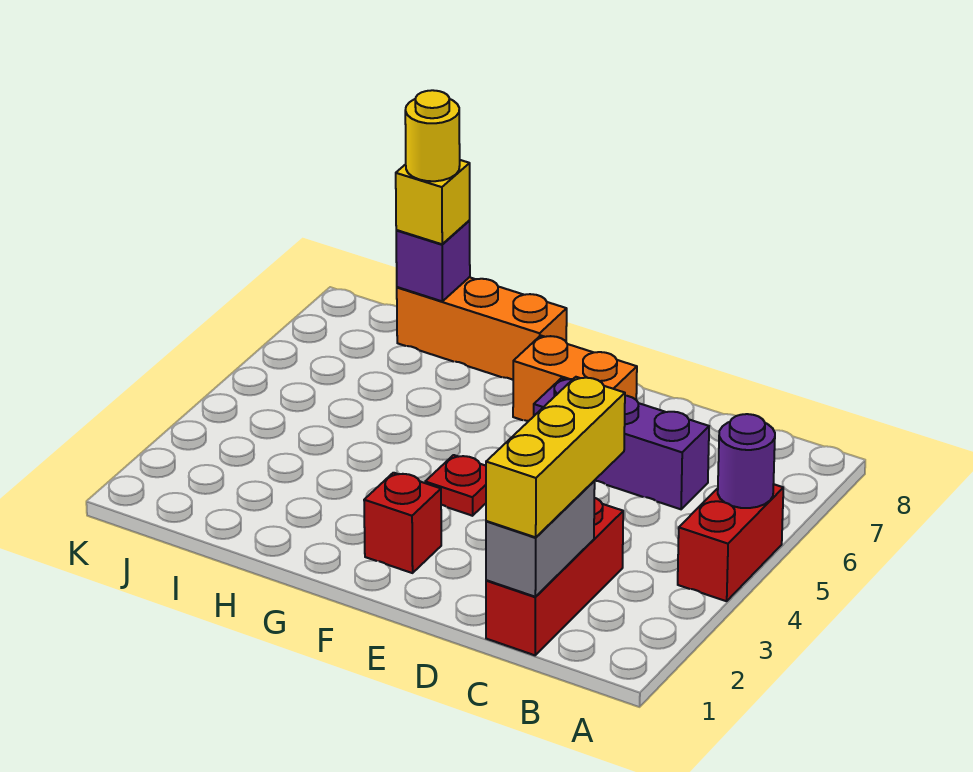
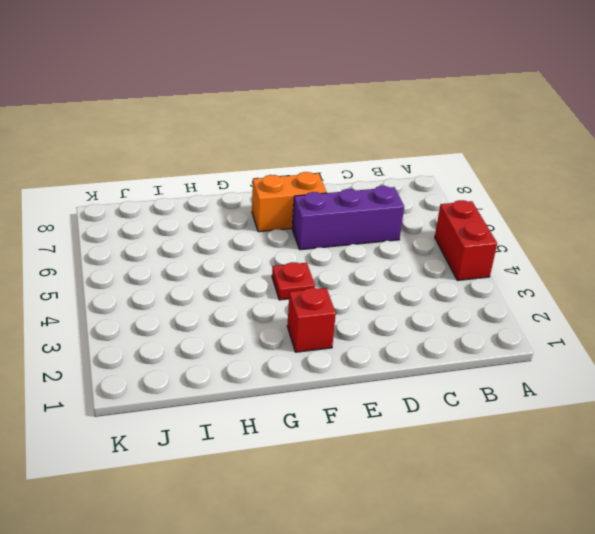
none -> red 1x3 brick [486,498,623,655]
none -> orange 1x3 brick [397,277,567,380]
none -> purple 1x1 round brick [718,414,775,508]

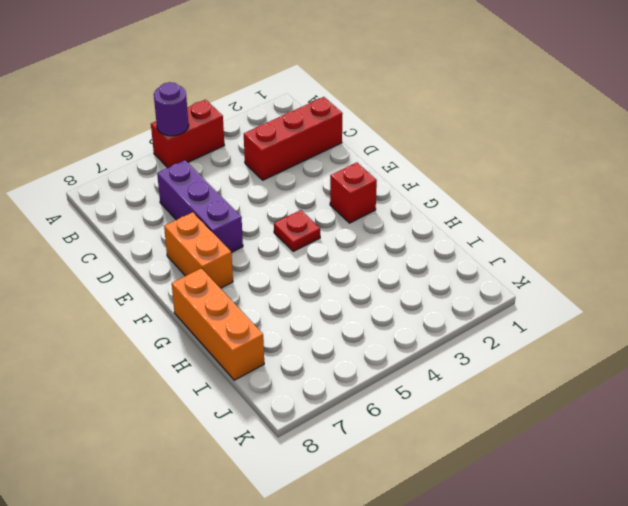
none -> grey 1x2 brick [486,481,595,597]
none -> purple 1x1 brick [396,221,470,301]
none -> yellow 1x3 brick [486,377,625,537]

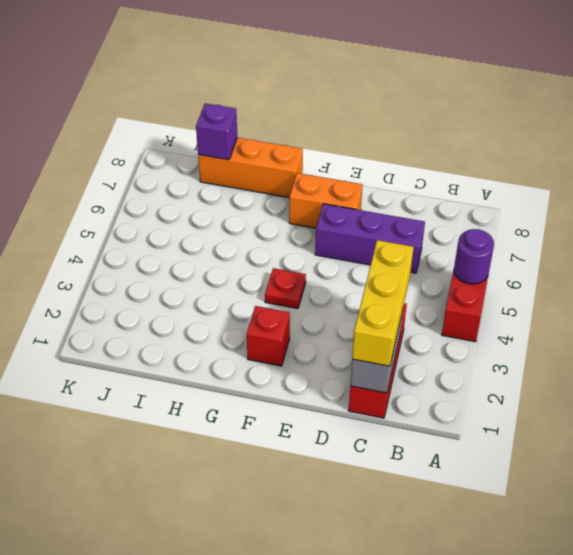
none -> yellow 1x1 brick [396,160,470,244]
none -> yellow 1x1 round brick [405,90,460,181]

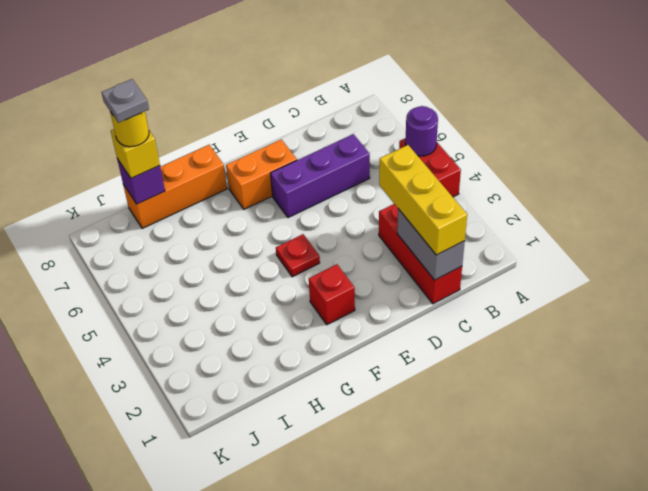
grey 1x1 plate [102,79,149,123] -> none

